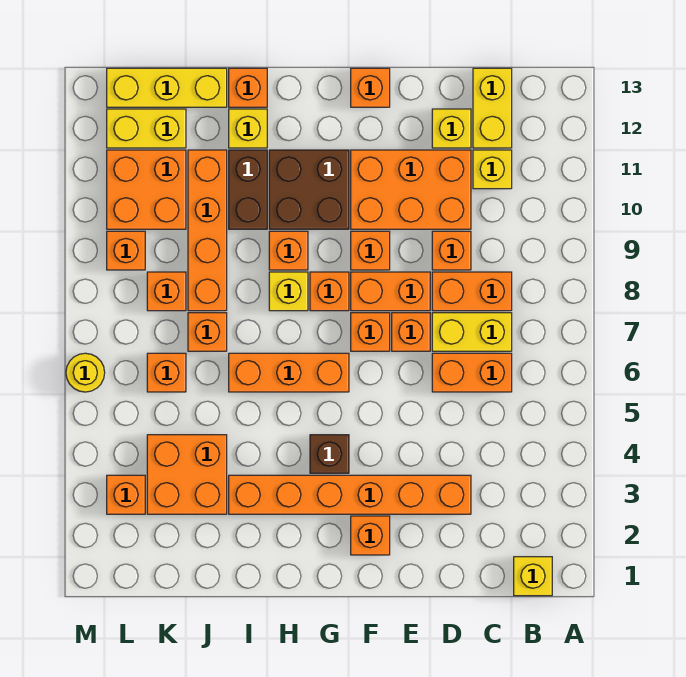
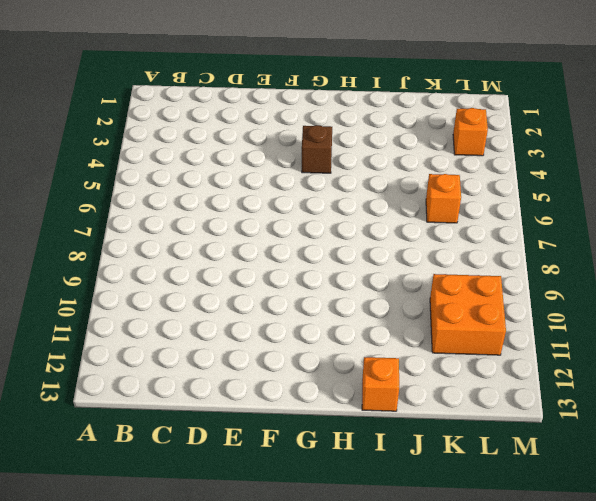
none -> yellow 1x1 brick [514,557,552,596]
none -> orange 1x2 brick [432,353,512,392]
none -> yellow 1x2 brick [432,313,512,351]
none -> orange 1x2 brick [432,272,512,311]

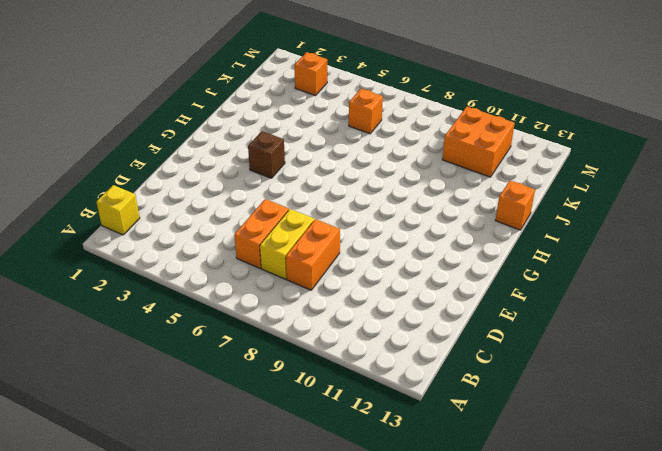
none -> yellow 1x1 brick [473,150,512,189]
none -> yellow 1x2 brick [473,68,512,148]
none -> orange 1x6 brick [229,475,471,514]
none -> orange 1x1 brick [432,231,471,270]

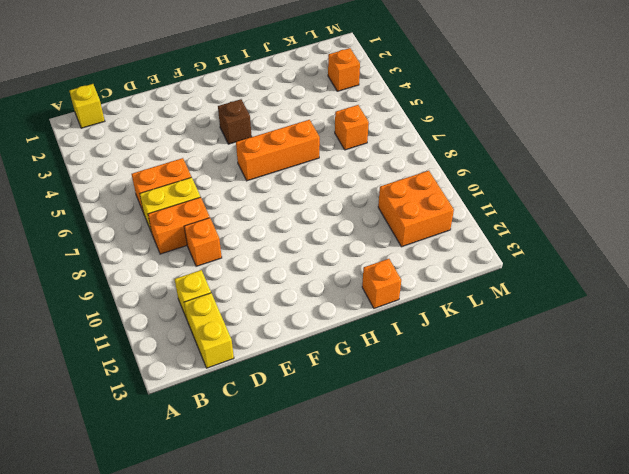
none -> orange 1x6 brick [229,475,471,514]
none -> orange 2x3 brick [351,150,471,229]
none -> yellow 1x1 brick [432,109,471,148]
none -> orange 1x1 brick [392,313,430,351]

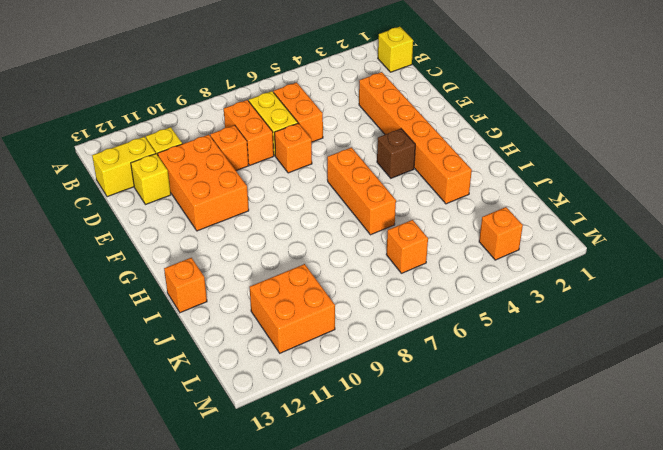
none -> orange 1x2 brick [351,272,430,311]
none -> orange 1x1 brick [351,516,390,555]
none -> orange 1x1 brick [351,313,390,351]
none -> orange 1x1 brick [351,231,390,270]

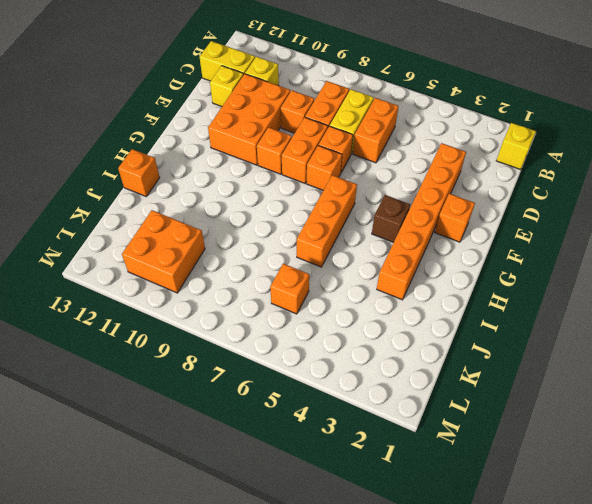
none -> orange 1x1 brick [351,68,390,107]
none -> orange 1x1 brick [310,272,349,311]
none -> brown 2x2 brick [269,150,349,229]
none -> yellow 1x1 brick [269,272,308,311]

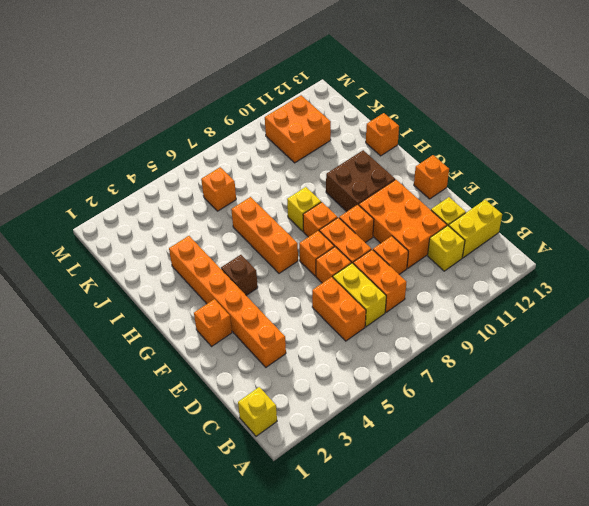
none -> orange 1x1 brick [269,231,308,270]
none -> brown 1x2 brick [229,150,267,229]
none -> yellow 1x1 brick [229,109,267,148]
none -> orange 2x2 brick [147,435,227,514]

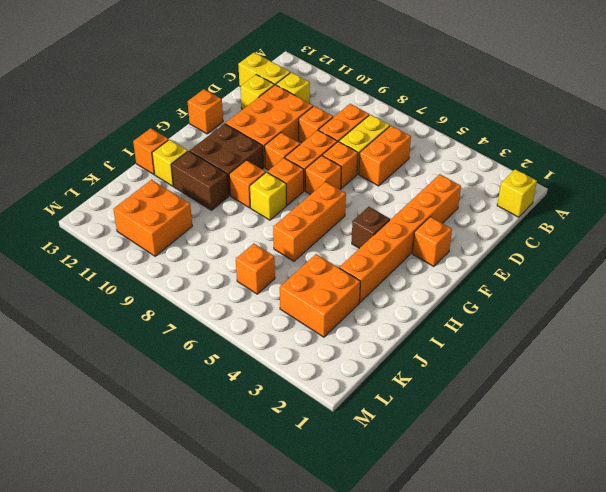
none -> orange 1x1 brick [188,313,227,351]
none -> orange 1x4 brick [188,150,227,311]
none -> yellow 1x3 brick [107,68,227,107]
none -> orange 1x1 brick [147,272,186,311]

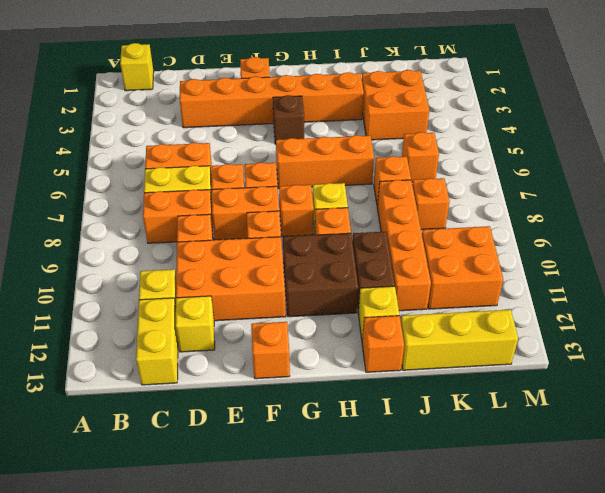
none -> yellow 1x2 brick [107,109,186,148]
none -> orange 1x1 brick [107,475,145,514]
none -> orange 1x1 brick [107,231,145,270]
none -> yellow 1x1 round brick [66,353,105,392]

